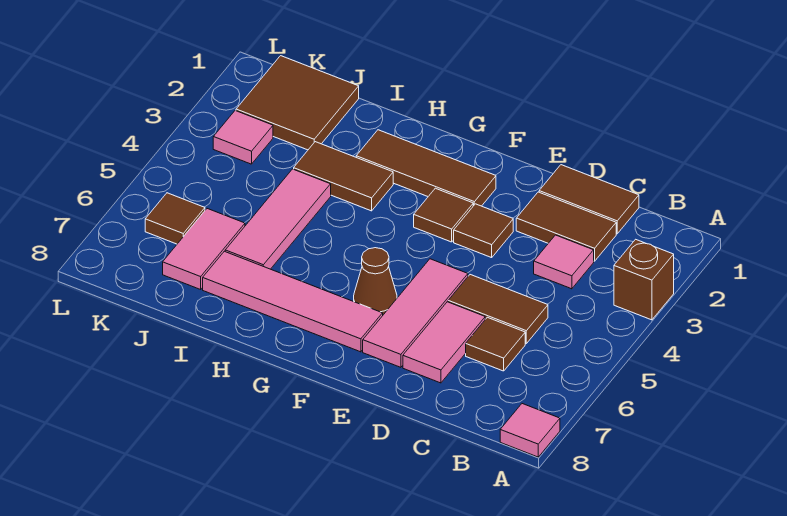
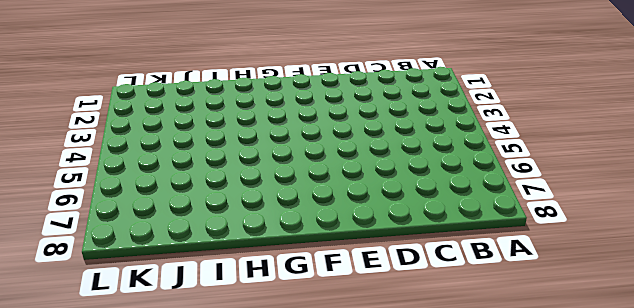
none -> brown 1x1 brick [614,239,674,320]
none -> pink 1x1 tile [500,404,560,457]
none -> brown 1x2 tile [539,165,639,234]

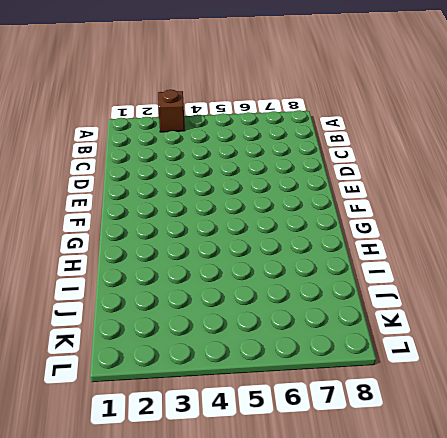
none -> pink 1x1 tile [500,404,560,457]
none -> brown 1x2 tile [539,165,639,234]
none -> brown 1x2 tile [516,192,616,261]

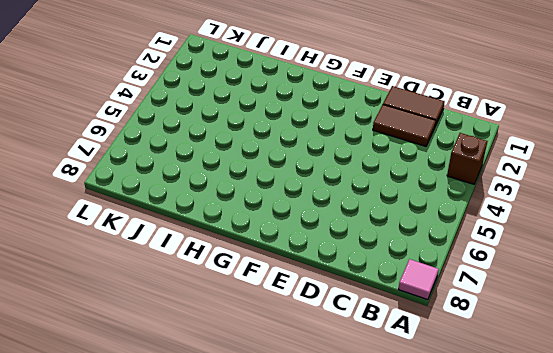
none -> pink 1x1 tile [534,235,594,289]
none -> brown 1x2 tile [448,275,548,343]
none -> brown 1x1 tile [466,317,525,371]

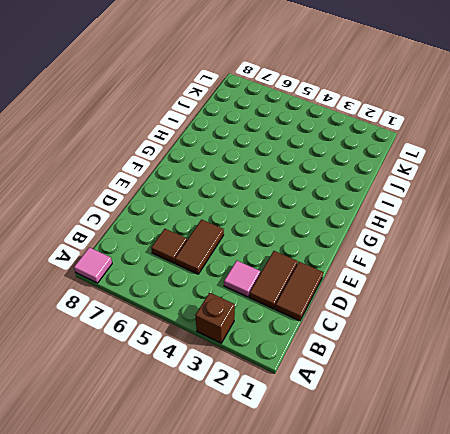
none -> pink 1x2 tile [403,302,485,383]
none -> brown 1x1 tile [454,204,513,258]
none -> pink 1x3 tile [363,259,468,367]

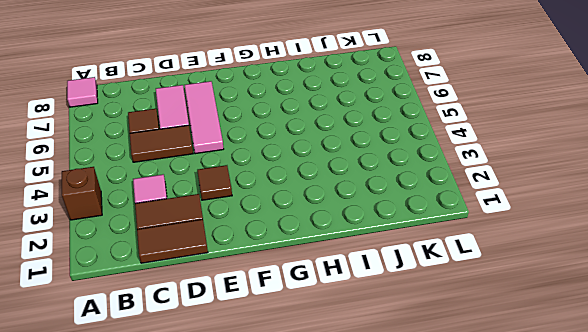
none -> brown 1x3 tile [356,130,496,206]
none -> brown 1x1 tile [414,188,473,242]
none -> brown 1x1 cone [354,248,397,315]

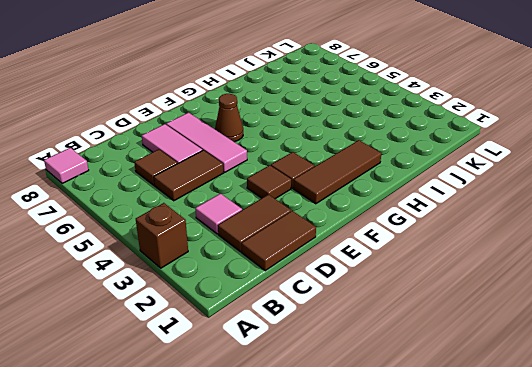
none -> pink 1x4 tile [203,251,383,352]
none -> brown 1x2 tile [294,142,393,211]
none -> pink 1x3 tile [225,169,331,269]

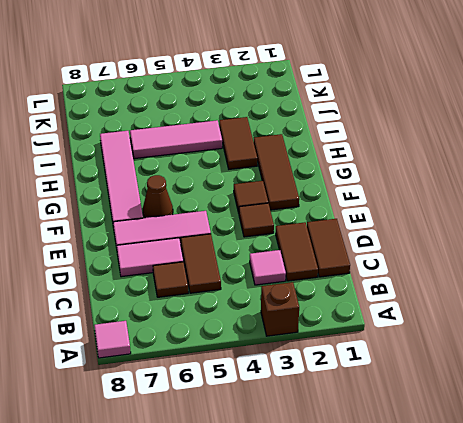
none -> brown 2x2 tile [236,56,359,150]
none -> pink 1x2 tile [163,209,245,289]
none -> pink 1x1 tile [213,111,273,164]

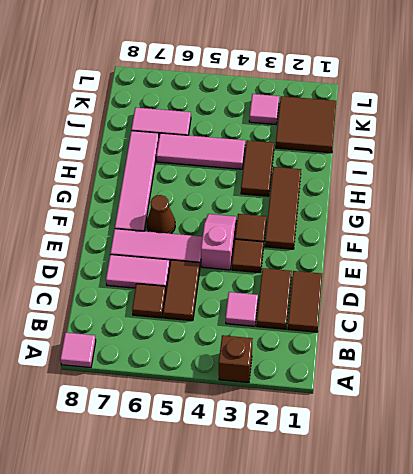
pink 1x2 slope [201,214,236,270] -> none
none -> brown 1x1 tile [145,193,205,244]

